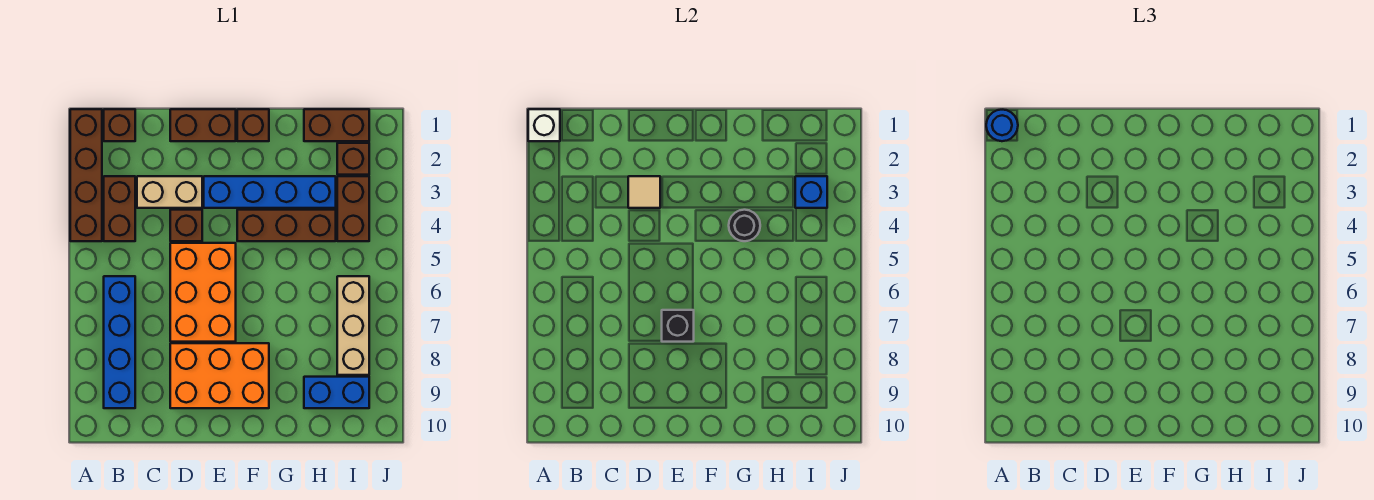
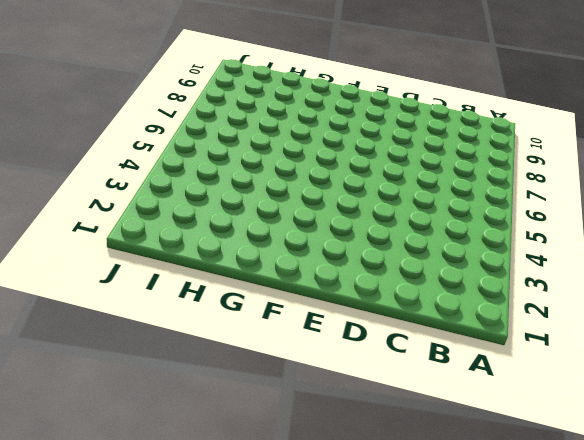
none -> brown 1x4 brick [70,109,102,241]
none -> brown 1x1 brick [104,109,135,141]
none -> brown 1x2 brick [104,176,135,241]

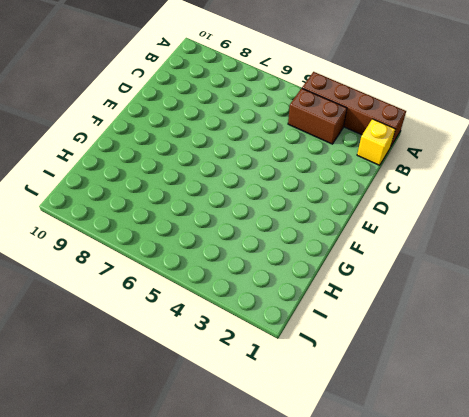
yellow 1x1 brick [357,119,395,165] -> brown 1x1 brick [104,109,135,141]
none -> blue 1x4 brick [104,276,135,408]
none -> tan 1x2 brick [137,176,202,208]
none -> brown 1x2 brick [170,109,236,141]

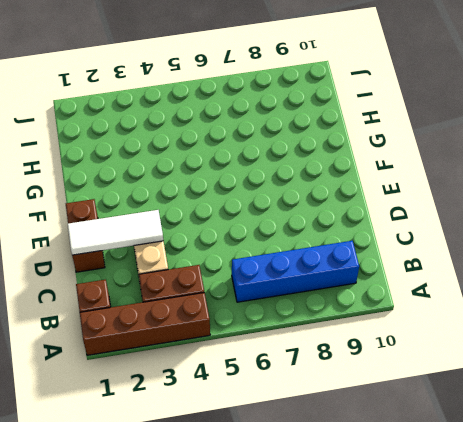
white 1x3 tile [68,210,163,255] -> tan 1x1 tile [628,176,660,208]
none -> brown 1x1 brick [170,210,202,241]
none -> orange 2x3 brick [170,243,236,342]
none -> orange 2x3 brick [170,343,269,408]

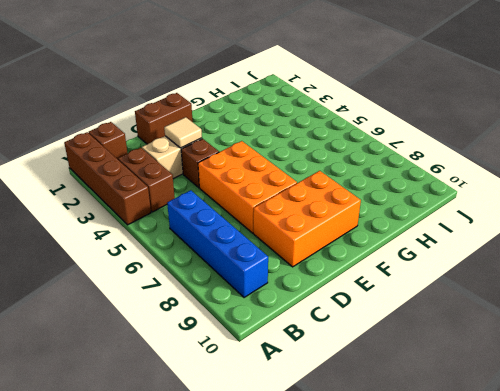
none -> blue 1x4 brick [204,176,336,208]
none -> brown 1x1 brick [237,109,269,141]
none -> brown 1x3 brick [237,210,336,241]

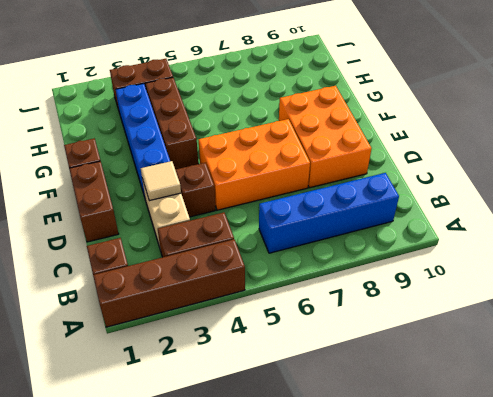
none -> brown 1x2 brick [304,109,369,141]
none -> blue 1x2 brick [304,377,369,408]
none -> brown 1x1 brick [337,143,369,175]

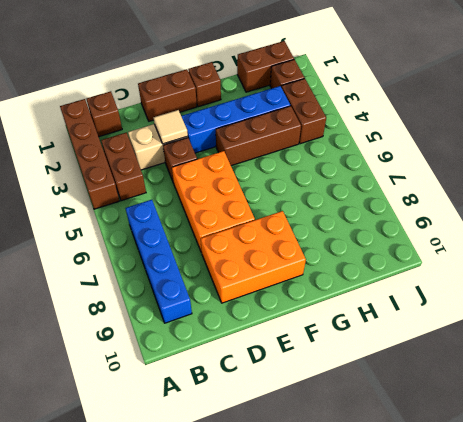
none -> blue 1x2 brick [304,377,369,408]
none -> tan 1x3 brick [337,276,369,375]
none -> white 1x1 brick [528,109,560,141]

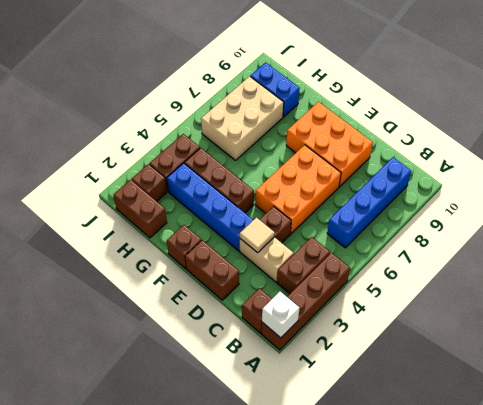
tan 2x3 brick [201,76,284,160] -> tan 1x3 brick [337,276,369,375]
none -> black 1x1 brick [662,310,694,342]
none -> black 1x1 round brick [729,210,760,241]
none -> blue 1x1 brick [795,176,827,208]

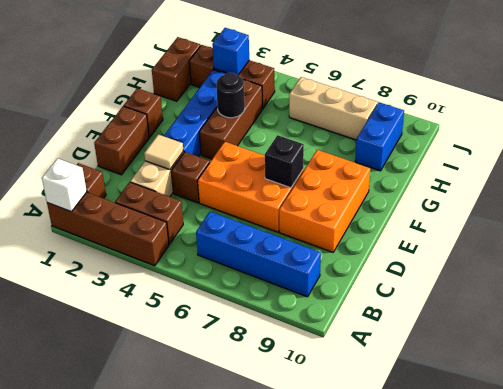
none -> blue 1x1 round brick [986,110,1018,141]

